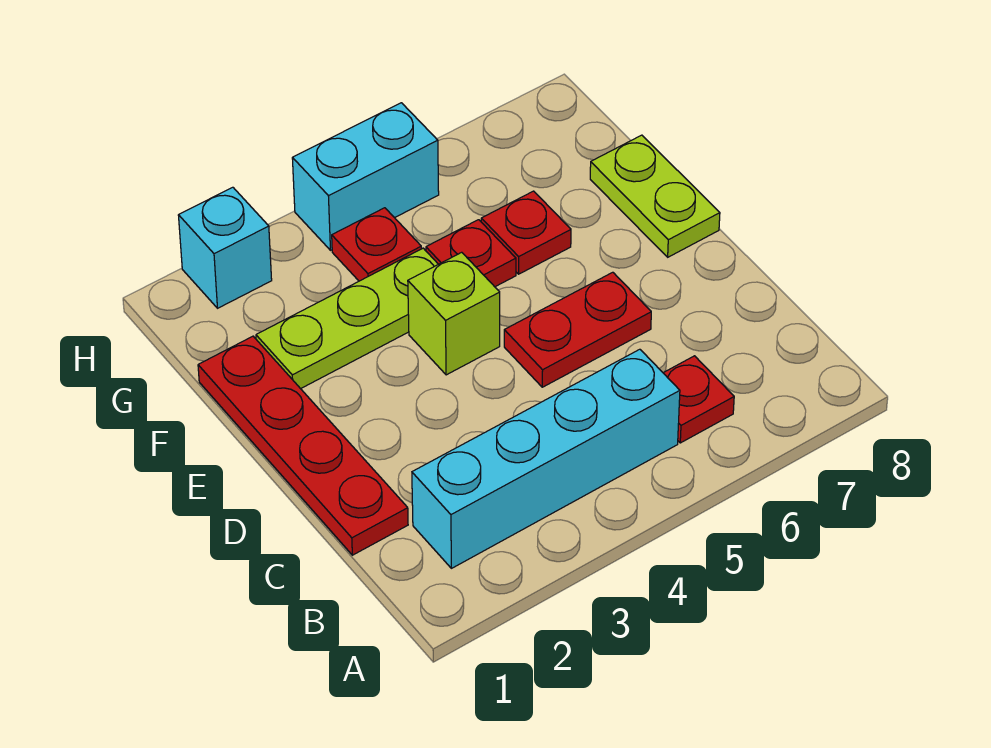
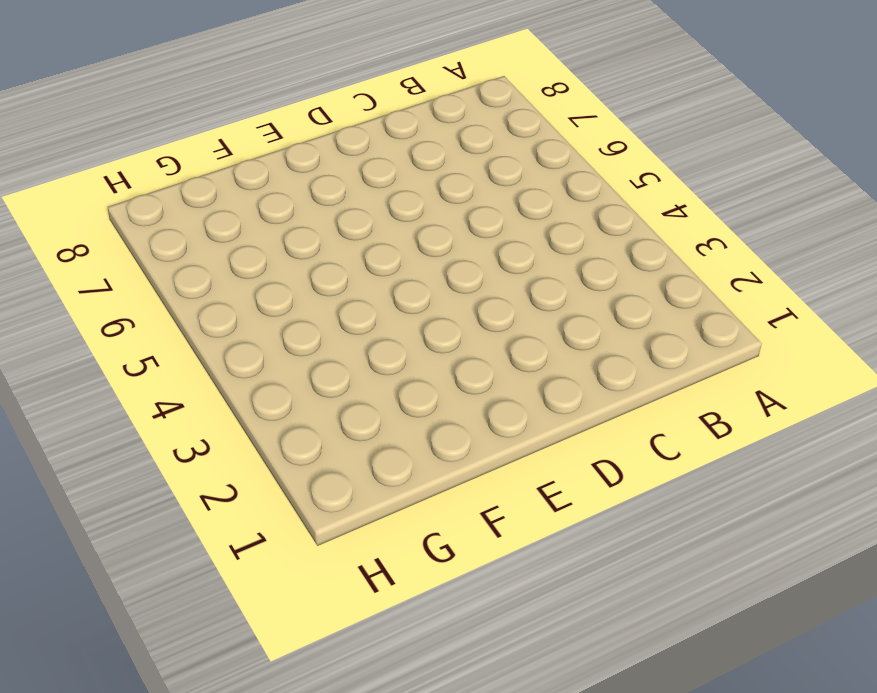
none -> cyan 1x4 brick [412,349,680,568]
none -> red 1x1 plate [664,356,734,443]
none -> red 1x4 plate [198,336,408,555]

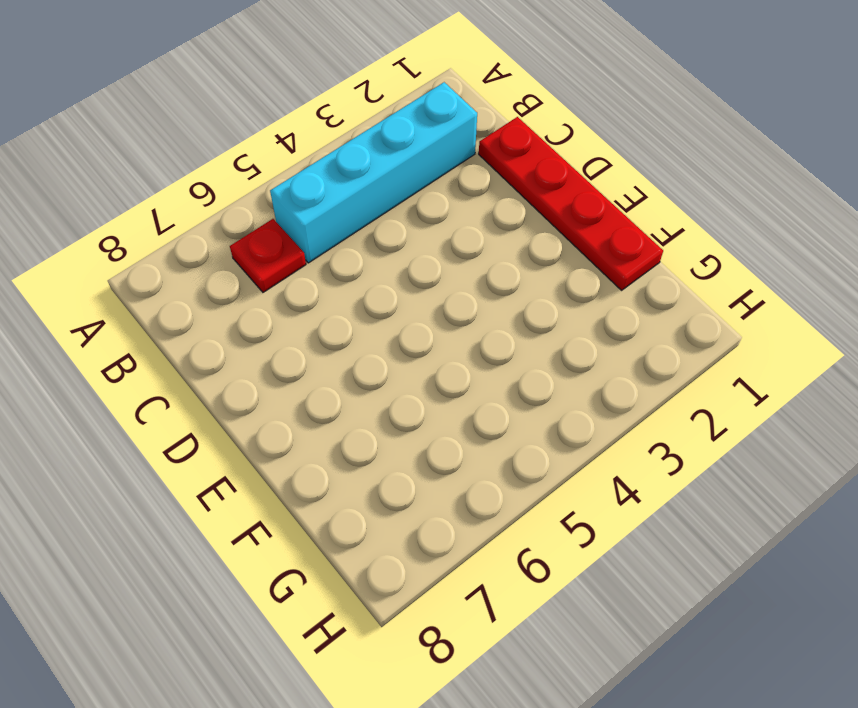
none -> red 1x2 plate [504,272,651,387]
none -> lime 1x1 brick [408,252,500,375]
none -> lime 1x2 plate [590,135,720,257]

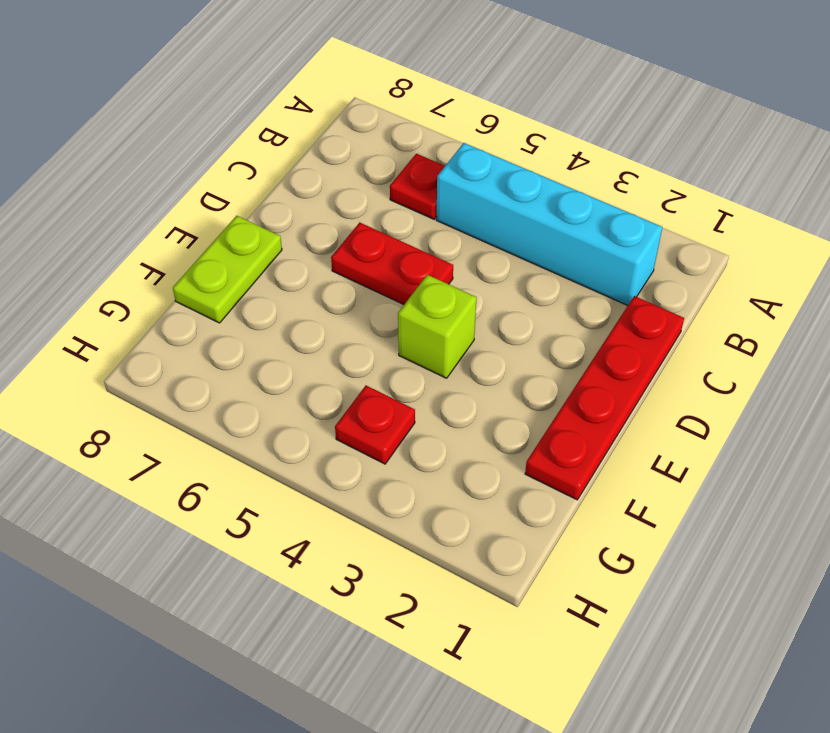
none -> lime 1x3 plate [256,248,438,389]
none -> red 1x1 plate [426,220,516,287]
none -> red 1x1 plate [481,191,571,274]

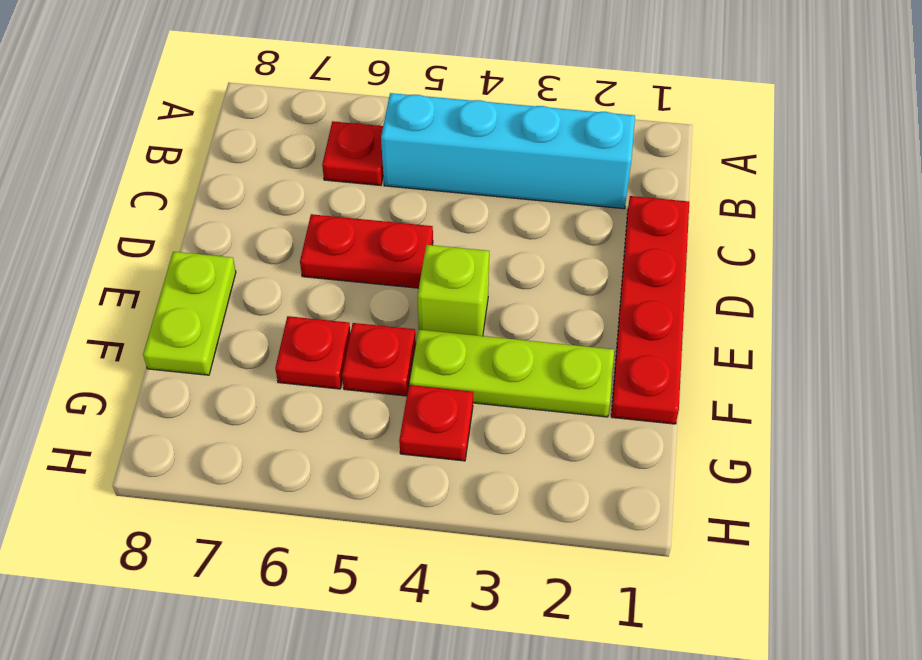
none -> cyan 1x1 brick [178,187,272,308]
none -> cyan 1x2 brick [292,103,439,250]

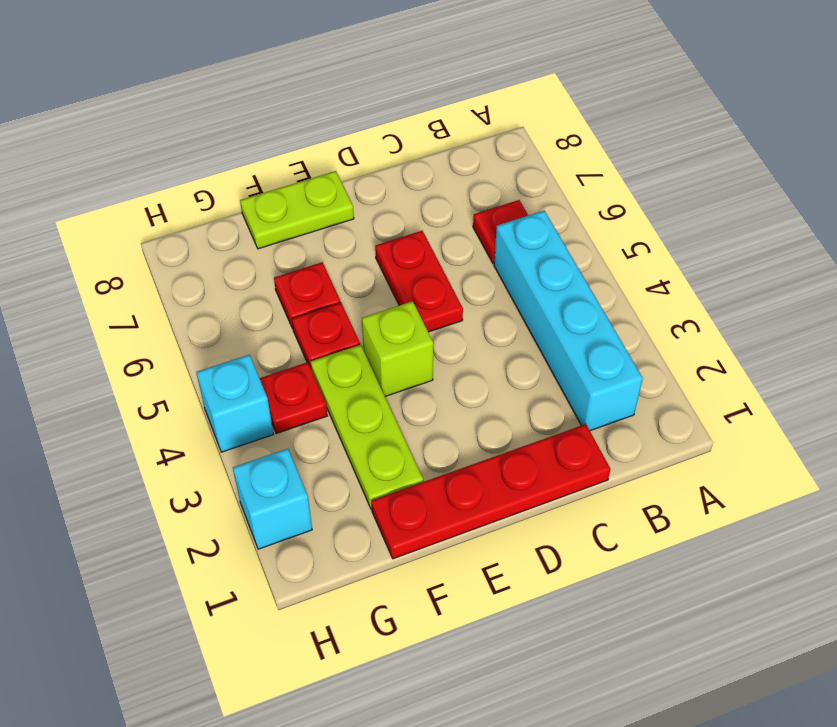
cyan 1x1 brick [196,355,273,452] -> cyan 1x2 brick [292,103,439,250]

